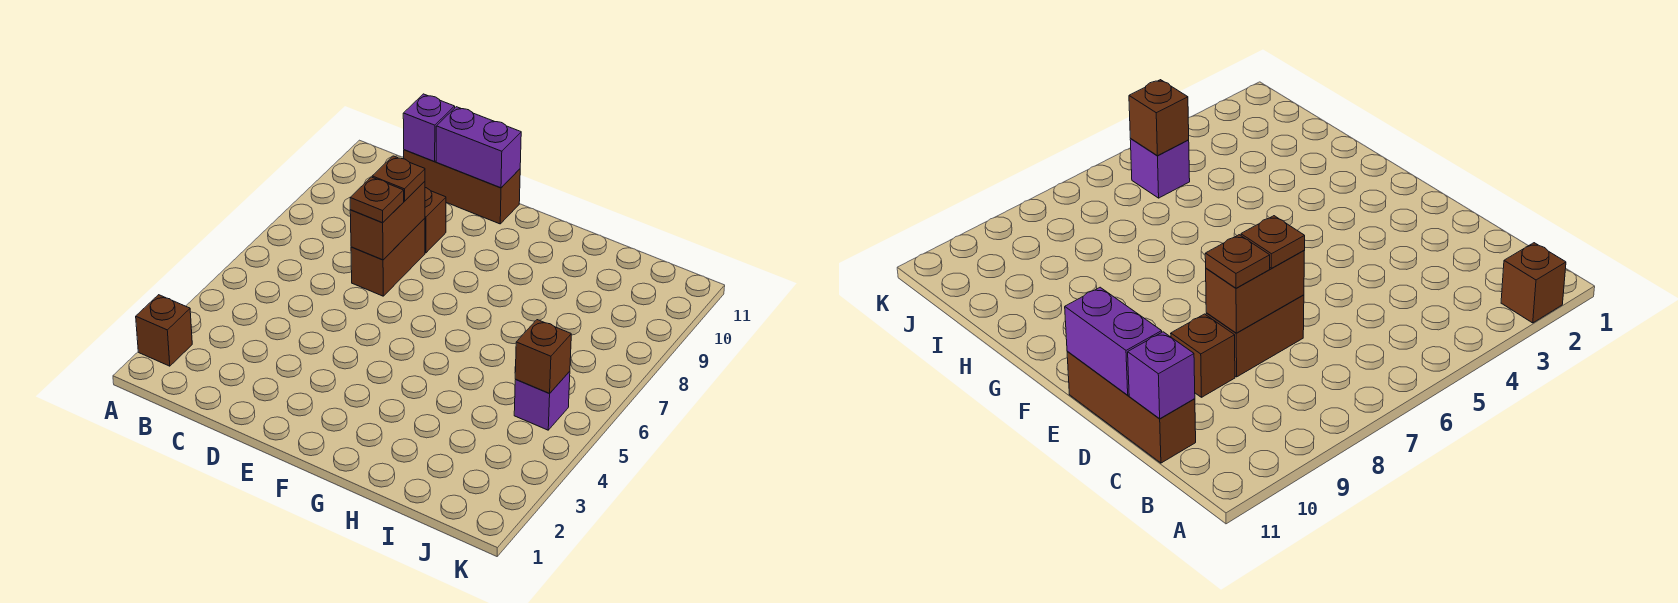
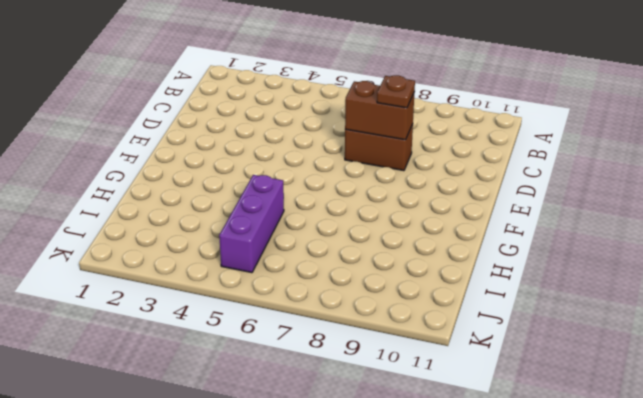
purple 1x3 brick [219,175,284,273] -> purple 1x1 brick [514,371,570,430]
none -> brown 1x1 brick [136,295,192,366]
none -> brown 1x3 brick [404,150,520,224]

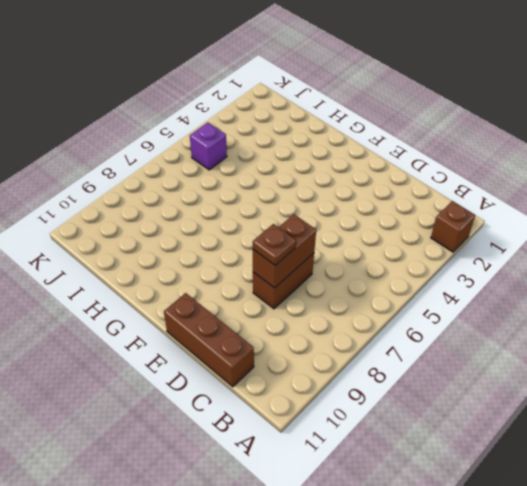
none -> brown 1x1 brick [425,188,446,253]
none -> purple 1x1 brick [403,94,455,162]

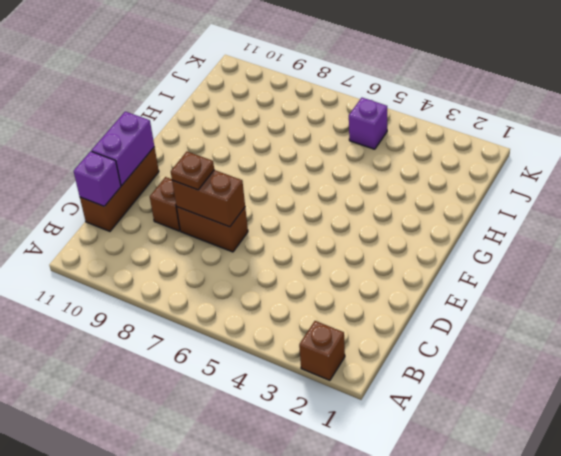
none -> brown 1x1 brick [515,320,571,394]
none -> brown 1x1 plate [350,177,404,223]

